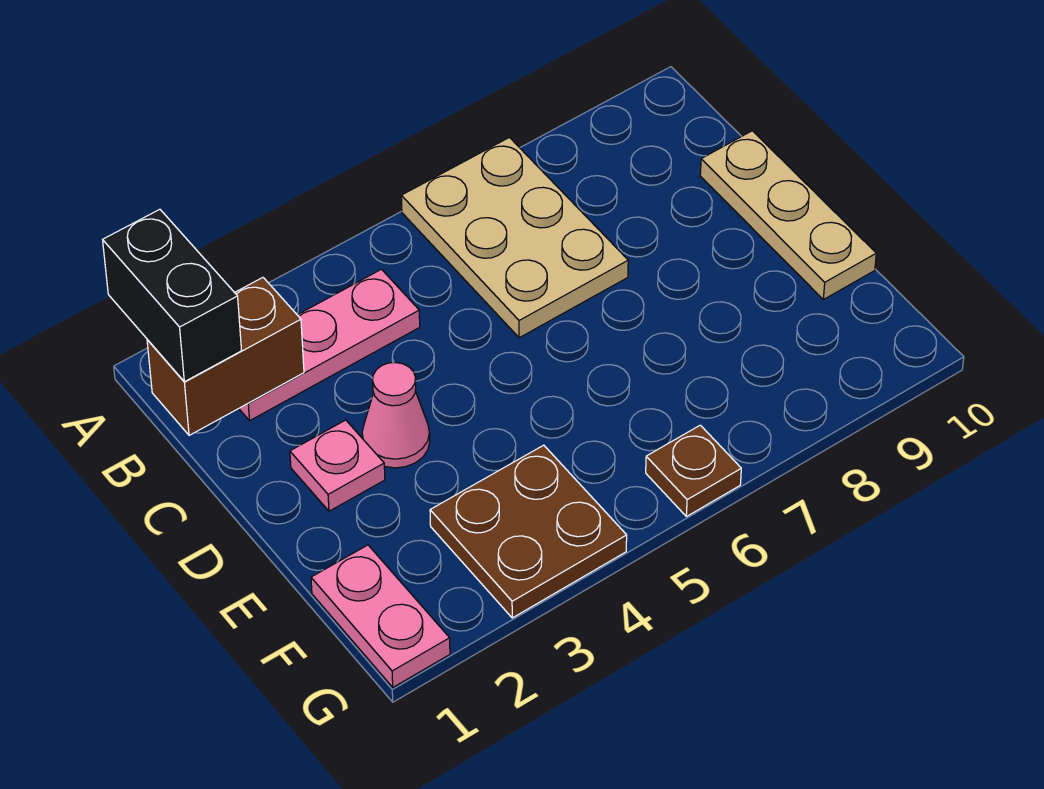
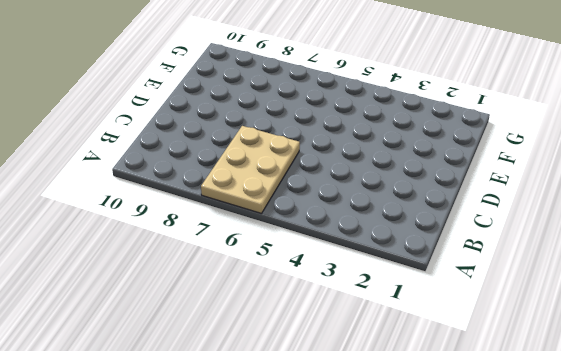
none -> pink 1x3 plate [239,269,420,420]
none -> tan 1x3 plate [700,131,876,300]

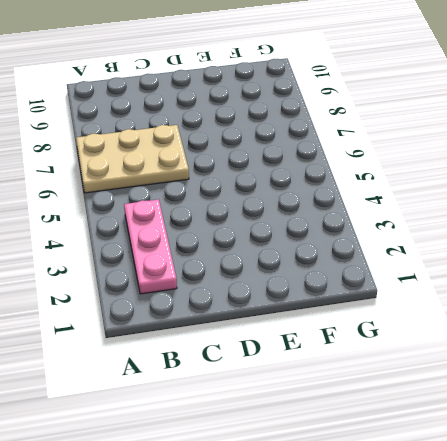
none -> tan 1x3 plate [700,131,876,300]
none -> pink 1x1 plate [290,420,385,511]

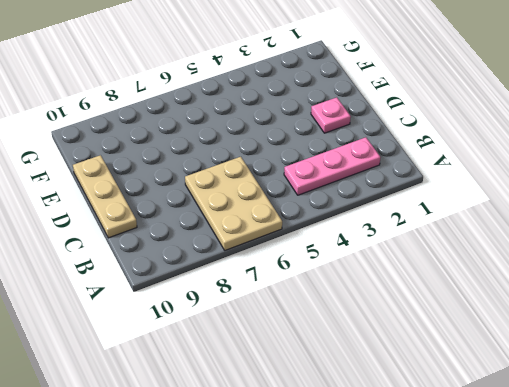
none -> pink 1x1 cone [362,363,430,468]
none -> pink 1x2 plate [311,545,450,687]

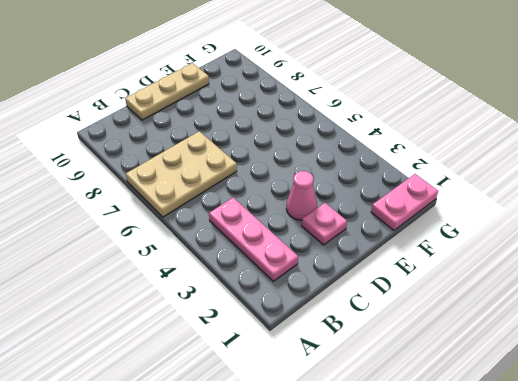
none -> brown 2x2 plate [430,445,627,618]
none -> brown 1x1 plate [646,425,741,516]

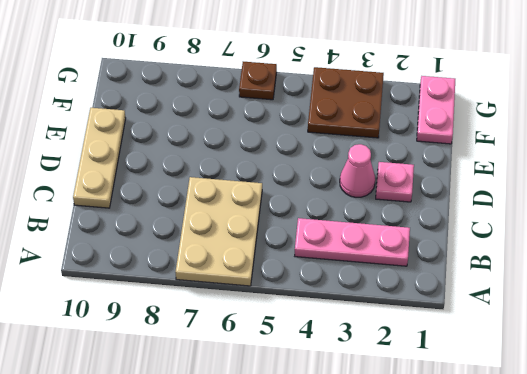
none -> brown 1x2 brick [147,278,304,435]
none -> black 1x2 brick [103,209,242,382]

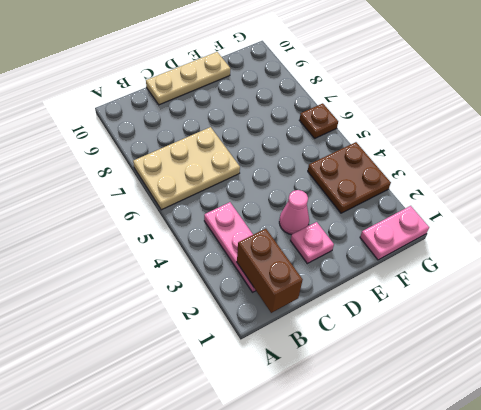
none -> black 1x2 brick [103,209,242,382]

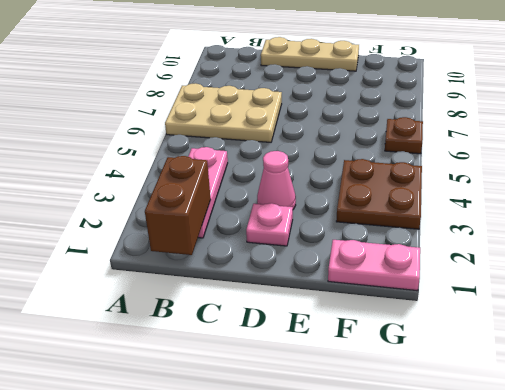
none -> black 1x2 brick [103,209,242,382]

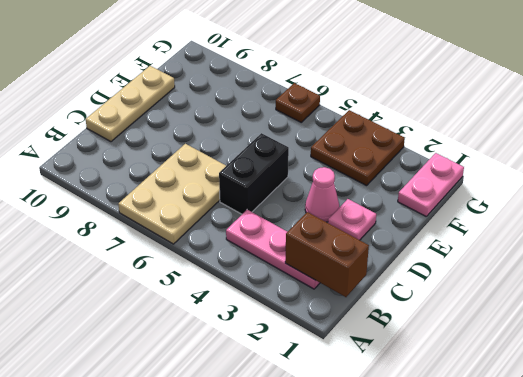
black 1x2 brick [219,133,289,214] -> black 1x2 brick moved to [103,209,242,382]

